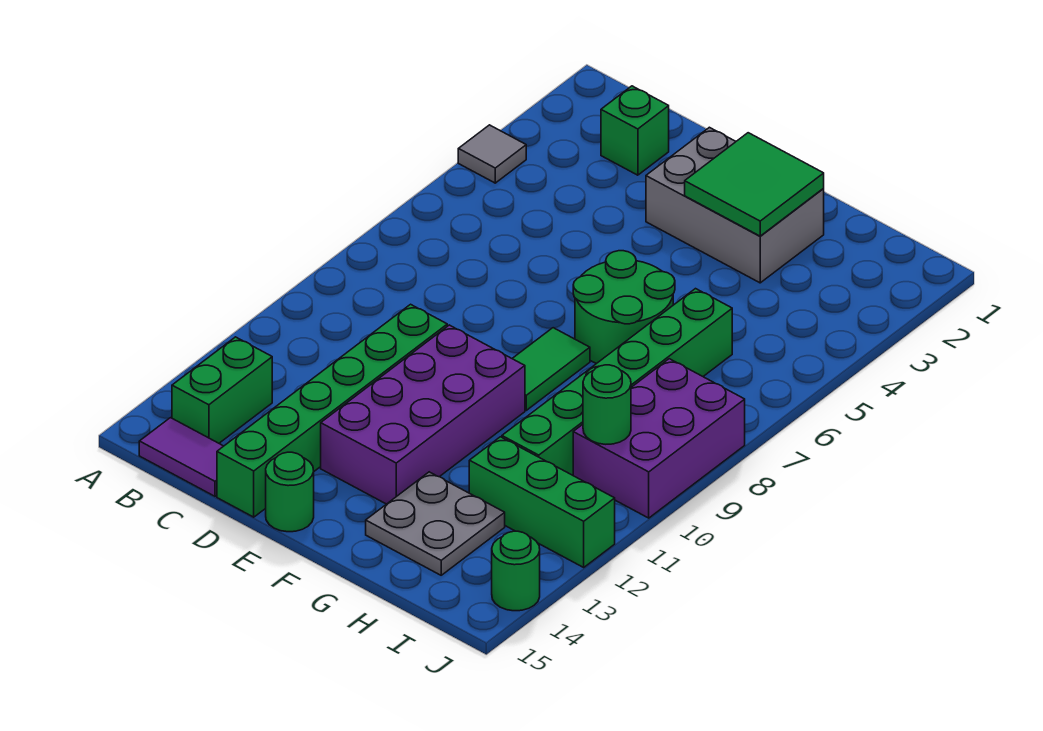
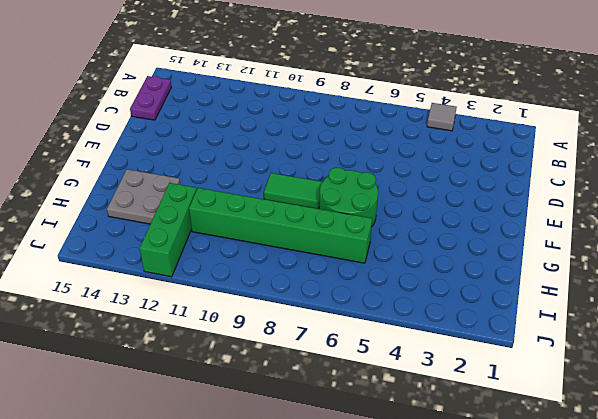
purple 1x2 plate [130,76,171,120] -> purple 1x2 tile [139,418,223,496]
none -> green 1x2 brick [172,337,272,443]
none -> green 1x1 brick [601,86,669,175]
none -> green 1x6 brick [217,304,447,517]

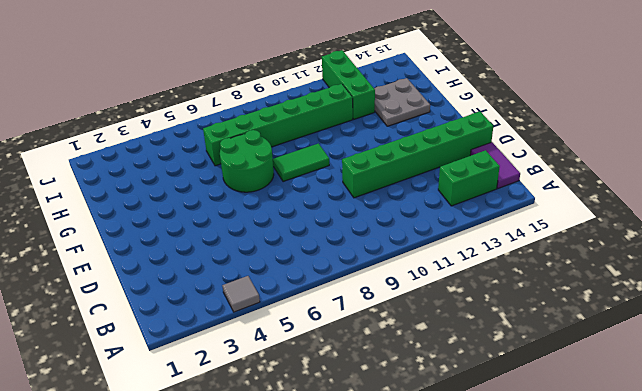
none -> green 1x1 brick [601,86,669,175]
none -> grey 2x3 brick [646,127,824,283]
none -> purple 2x4 brick [321,325,525,504]

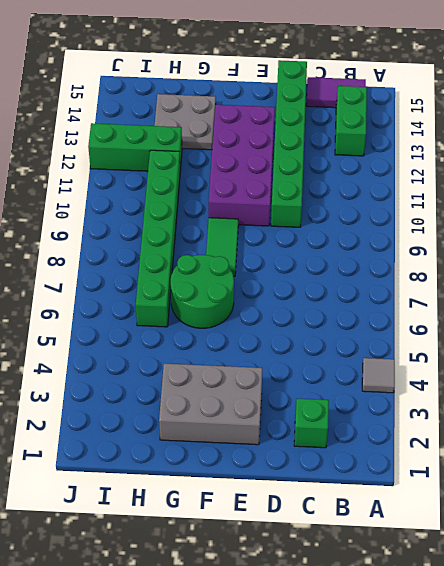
none -> green 1x1 round brick [266,452,314,532]
none -> purple 2x3 brick [573,359,745,518]
none -> green 1x1 round brick [492,531,540,611]

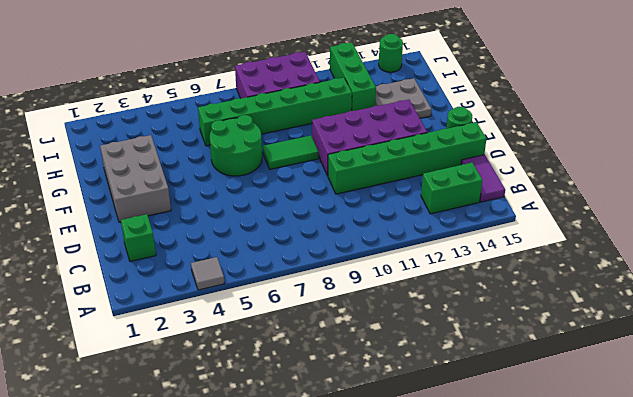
none -> green 2x2 tile [685,133,824,236]
none -> green 1x1 round brick [583,365,631,444]

